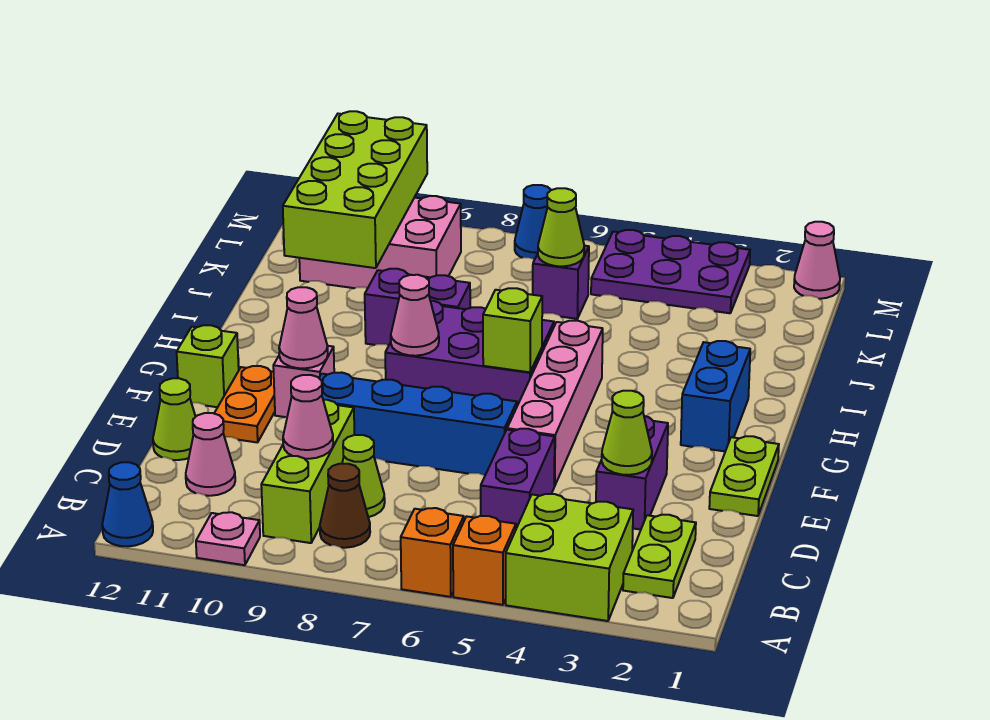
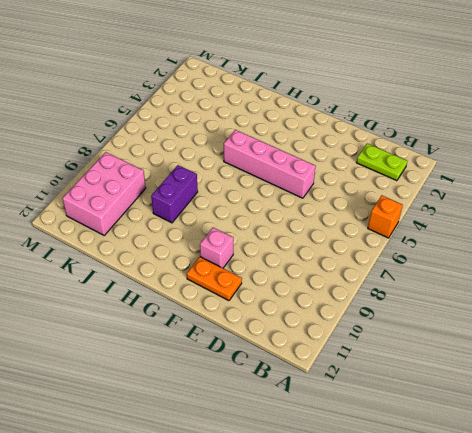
none -> lime 2x2 brick [506,494,633,621]
none -> orange 1x1 brick [401,508,464,597]
none -> pink 1x1 plate [196,512,260,565]
none -> blue 1x1 cone [102,462,153,546]

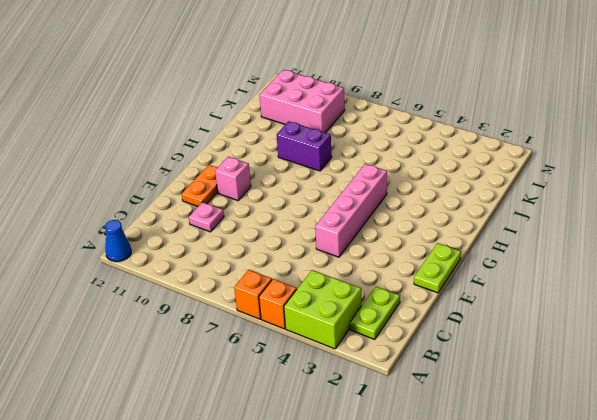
pink 1x1 plate [189,202,224,232] -> pink 1x1 plate moved to [196,512,260,565]
none -> brown 1x1 cone [320,464,370,548]
none -> lime 1x3 brick [261,400,354,543]
none -> purple 1x2 brick [481,429,555,528]
none -> lime 1x1 cone [342,435,385,517]

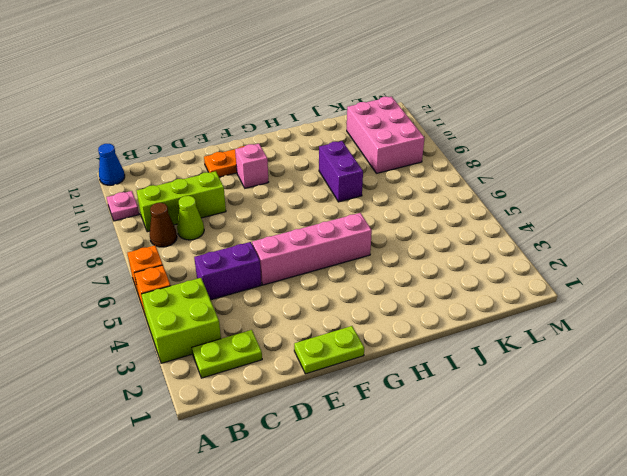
none -> pink 1x1 cone [186,413,235,496]
none -> purple 1x2 brick [596,416,668,530]
none -> lime 1x1 cone [153,378,196,460]
none -> blue 1x4 brick [319,372,517,475]

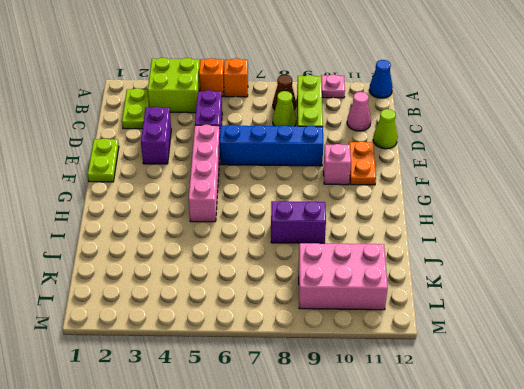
none -> lime 1x1 brick [177,325,239,407]
none -> blue 1x2 brick [681,341,750,451]
none -> purple 2x3 brick [385,301,554,406]
none -> purple 1x1 brick [533,246,589,319]

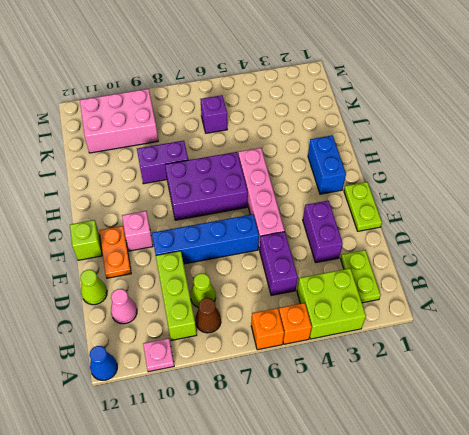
none -> purple 2x3 plate [591,230,750,313]
none -> pink 1x1 cone [794,222,840,299]
none -> blue 1x1 cone [515,185,551,259]
none -> pink 1x1 cone [283,375,333,459]

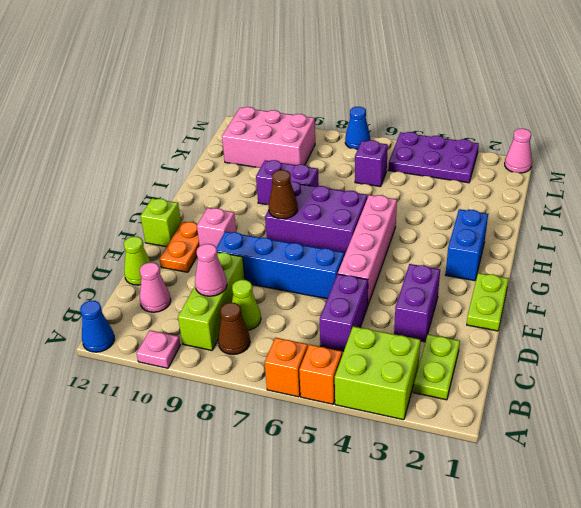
brown 1x1 cone [269,170,298,219] -> pink 1x1 cone [391,275,439,356]
none -> lime 1x1 cone [602,391,652,475]
none -> pink 1x1 cone [279,287,328,368]
none -> lime 1x1 brick [483,288,542,372]
none -> lime 2x4 brick [283,111,427,268]

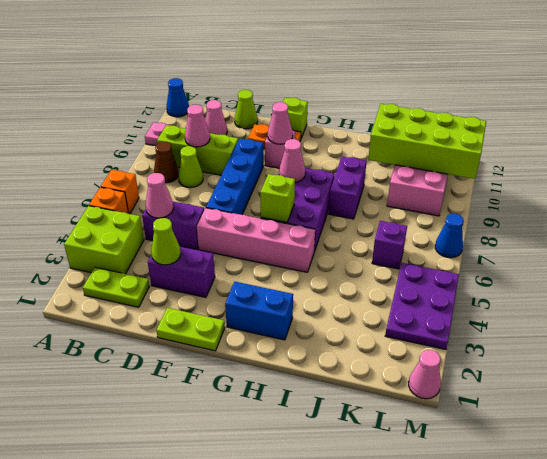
pink 1x1 cone [146,173,173,218] -> none
none -> lime 1x1 cone [538,188,584,266]

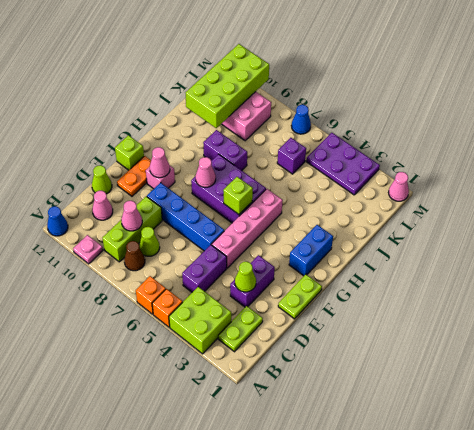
none -> lime 1x1 cone [538,188,584,266]

